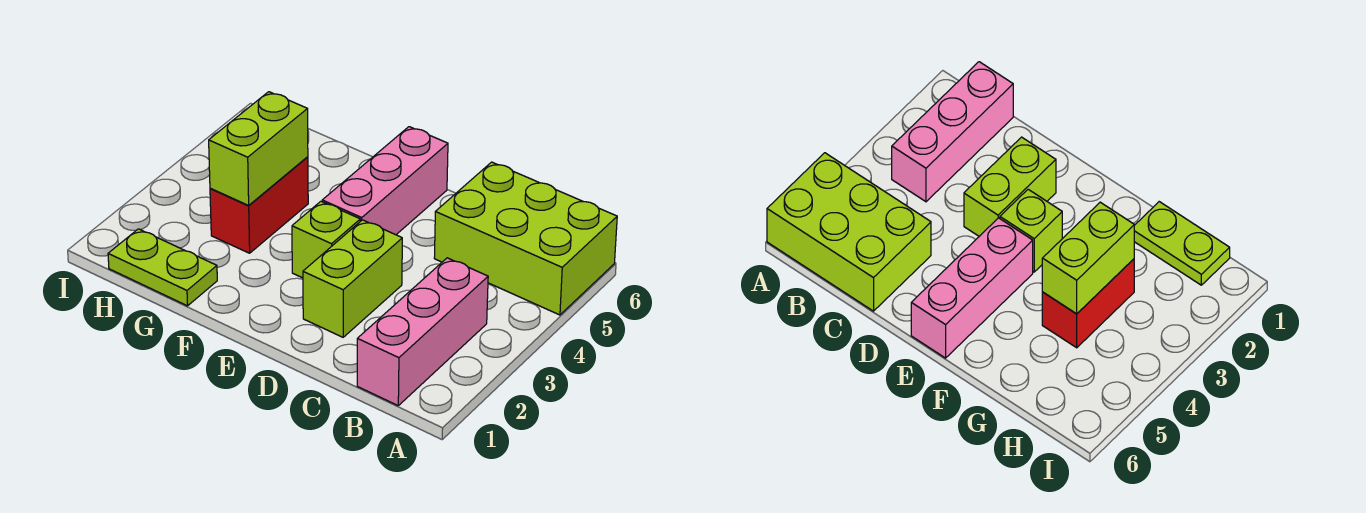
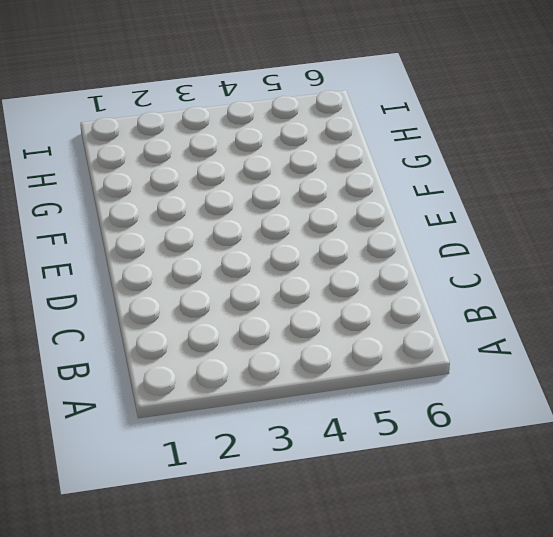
none -> lime 2x3 brick [434,162,617,315]
none -> pink 1x3 brick [357,258,488,405]

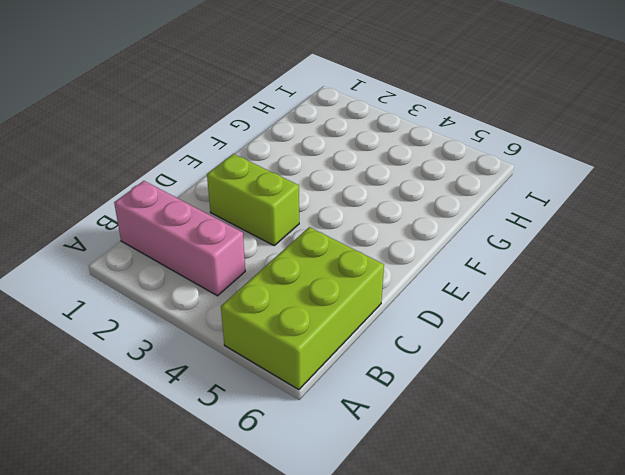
none -> lime 1x1 brick [292,201,360,278]
none -> pink 1x3 brick [322,127,448,235]

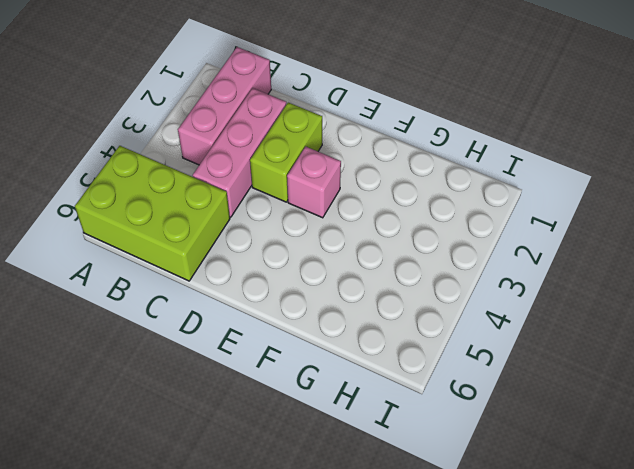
pink 1x3 brick [193,88,286,217] -> pink 1x3 brick moved to [322,127,448,235]
pink 1x1 brick [287,147,341,218] -> lime 1x1 brick [292,201,360,278]
none -> lime 1x2 plate [108,229,217,306]
none -> red 1x2 brick [210,157,308,253]

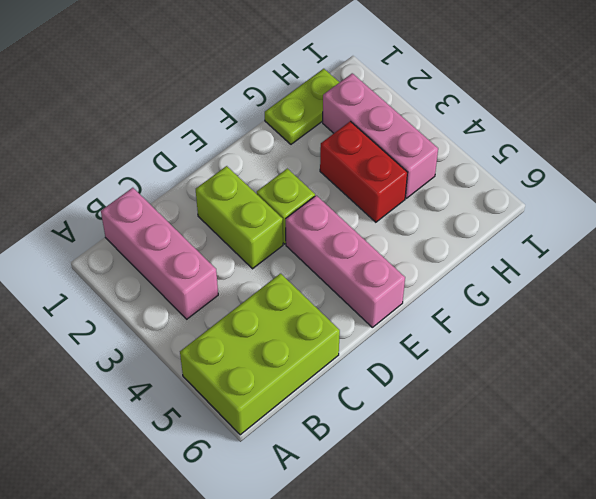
pink 1x3 brick [323,73,438,198] -> none
none -> lime 1x2 brick [209,92,308,205]

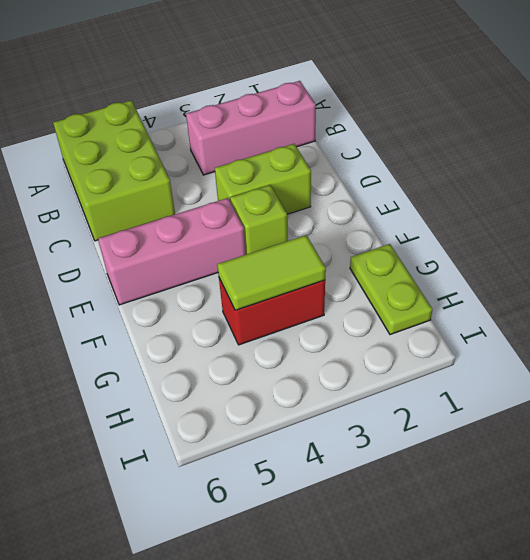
lime 1x2 tile [217,235,326,310] -> lime 1x2 brick [209,92,308,205]

